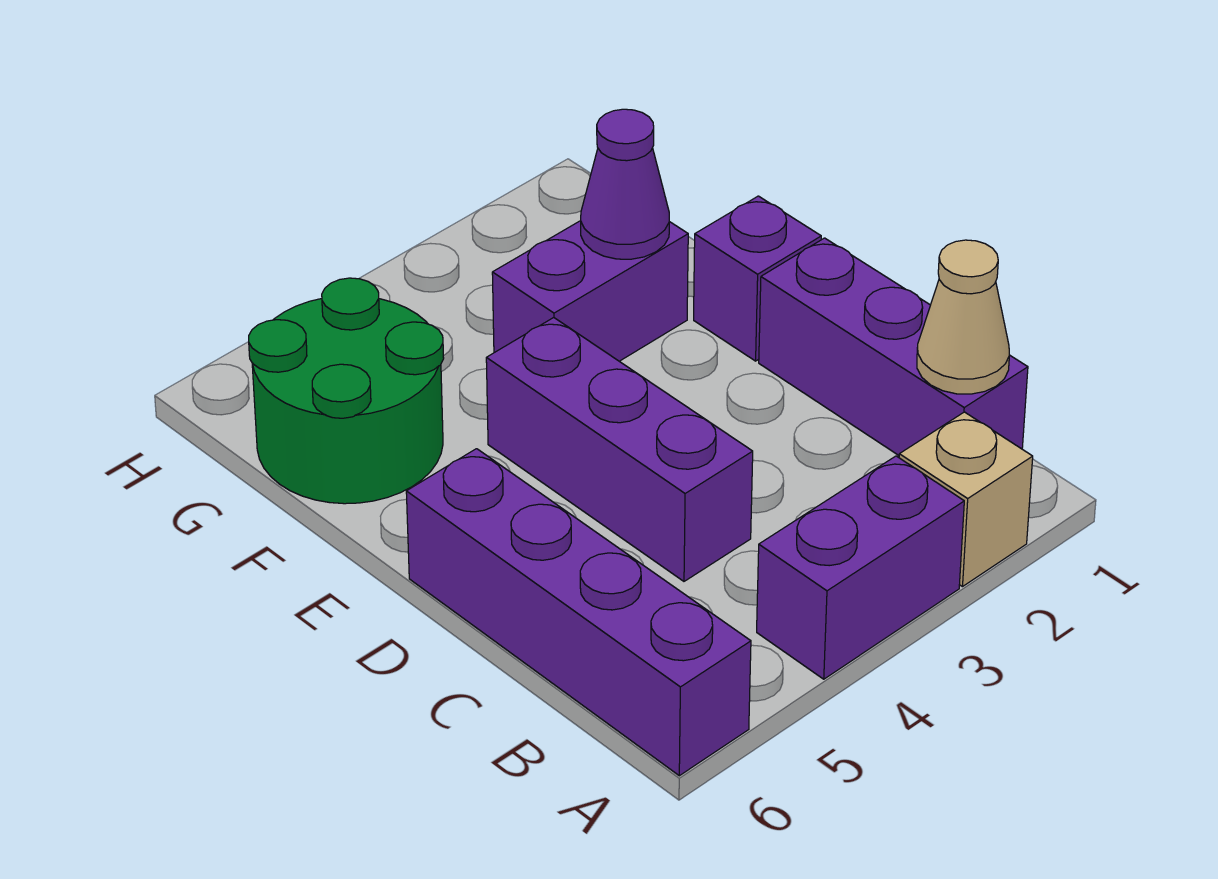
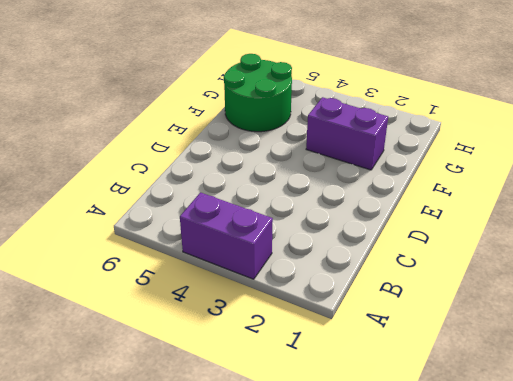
none -> tan 1x1 brick [899,412,1033,587]
none -> purple 1x4 brick [406,449,751,776]

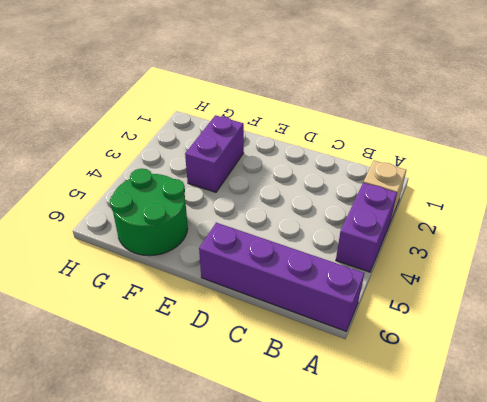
none -> purple 1x3 brick [759,238,1028,455]
none -> purple 1x3 brick [486,318,753,581]

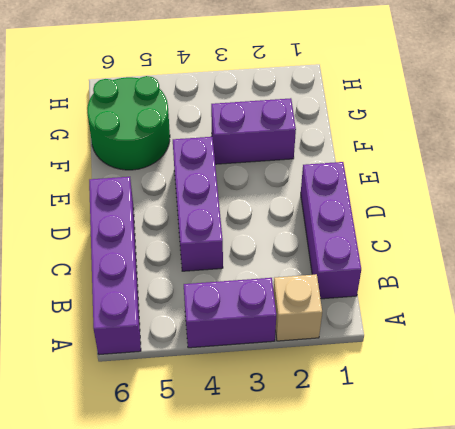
none -> purple 1x1 brick [694,196,821,361]
none -> tan 1x1 cone [917,240,1009,394]

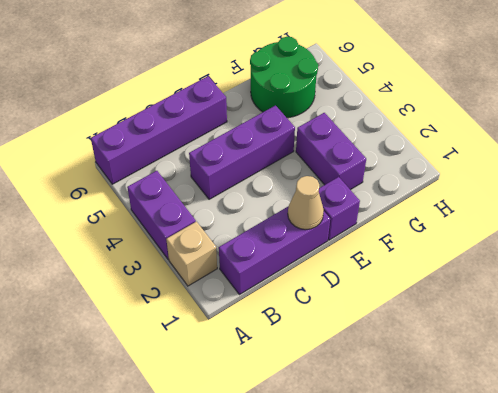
tan 1x1 cone [288,176,324,230] -> tan 1x1 cone moved to [917,240,1009,394]
none -> purple 1x1 cone [581,109,669,259]

